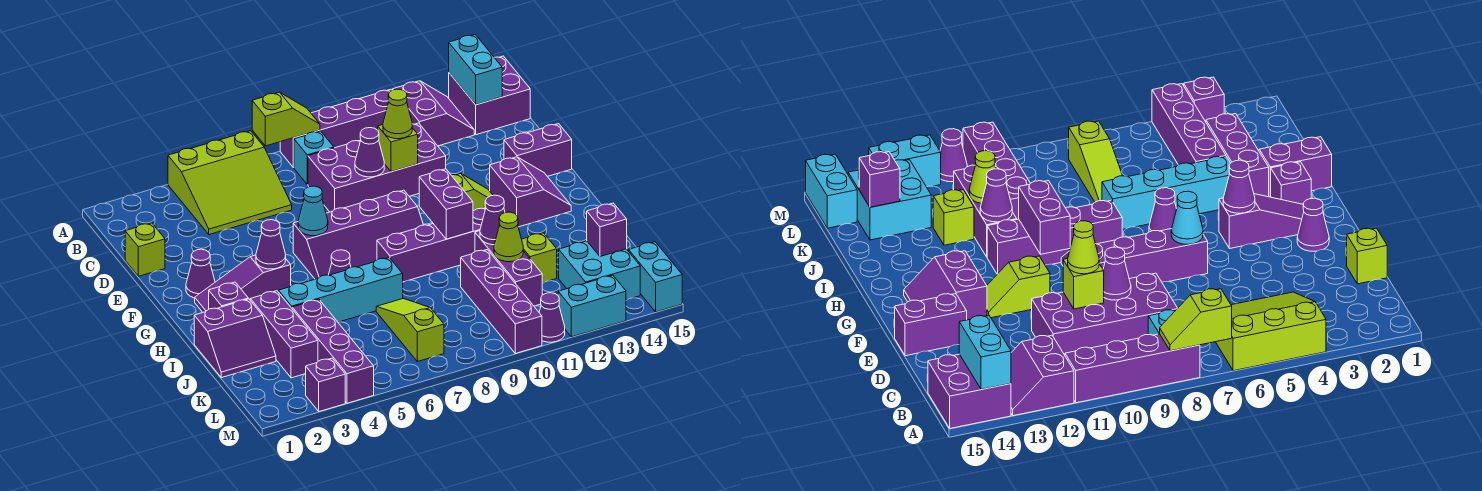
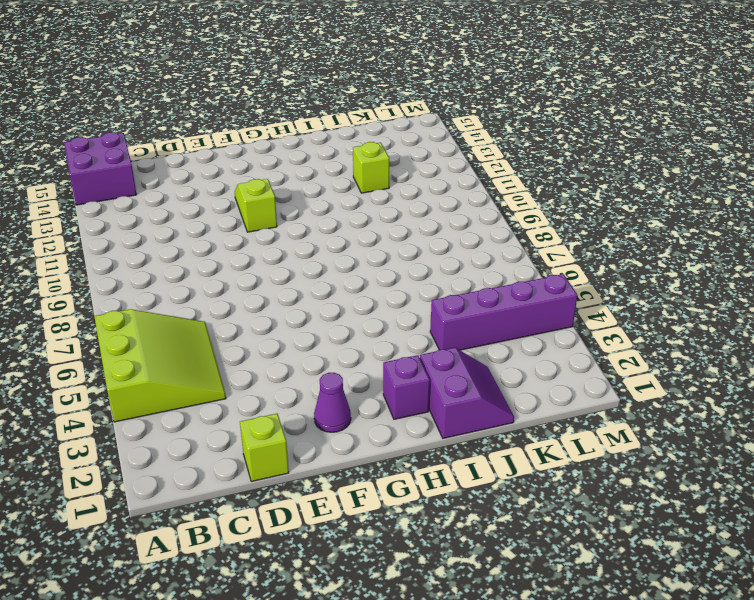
none -> purple 1x4 brick [280,89,392,168]
none -> purple 2x2 slope [393,81,474,146]
none -> cyan 1x1 brick [294,131,334,184]
none -> purple 2x4 brick [308,123,446,212]

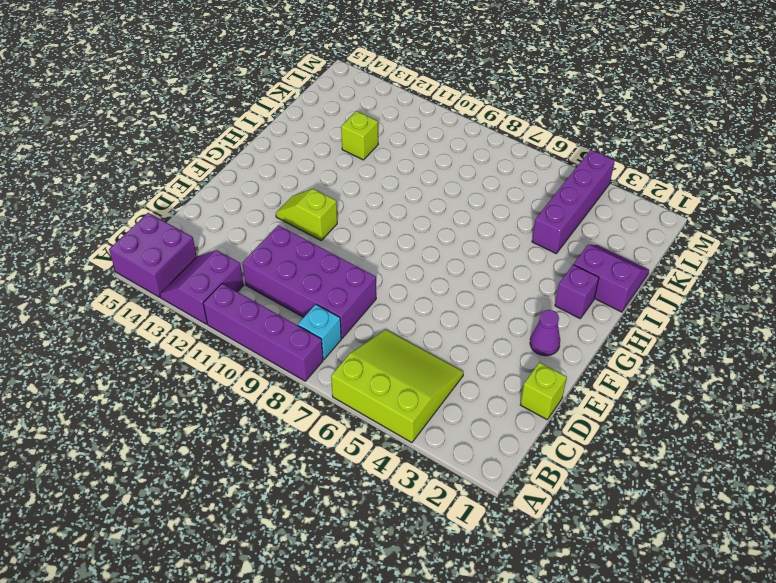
none -> purple 1x2 brick [504,124,572,176]
none -> purple 2x4 slope [293,190,423,279]
none -> purple 2x2 slope [490,157,571,227]
none -> purple 1x3 slope [195,255,291,312]

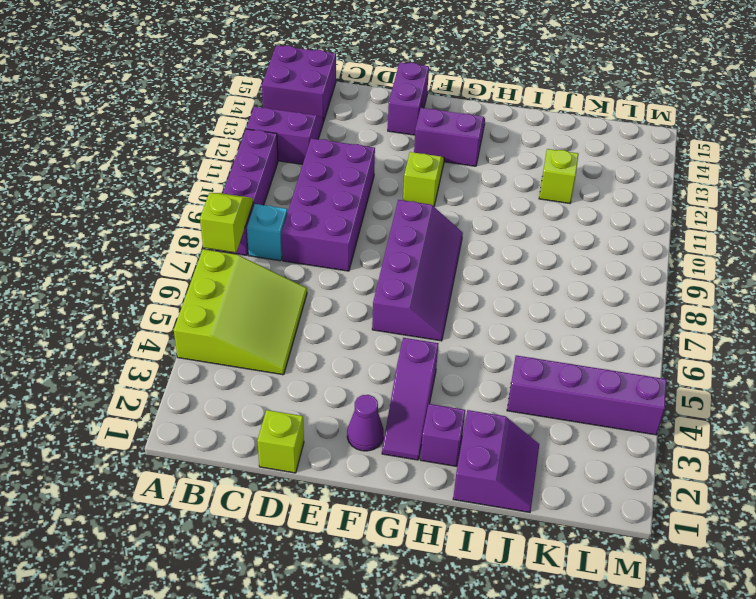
none -> purple 1x1 cone [329,250,351,275]
none -> purple 1x4 brick [377,208,486,282]
none -> purple 1x3 brick [250,291,318,378]
none -> cyan 1x4 brick [278,258,403,322]

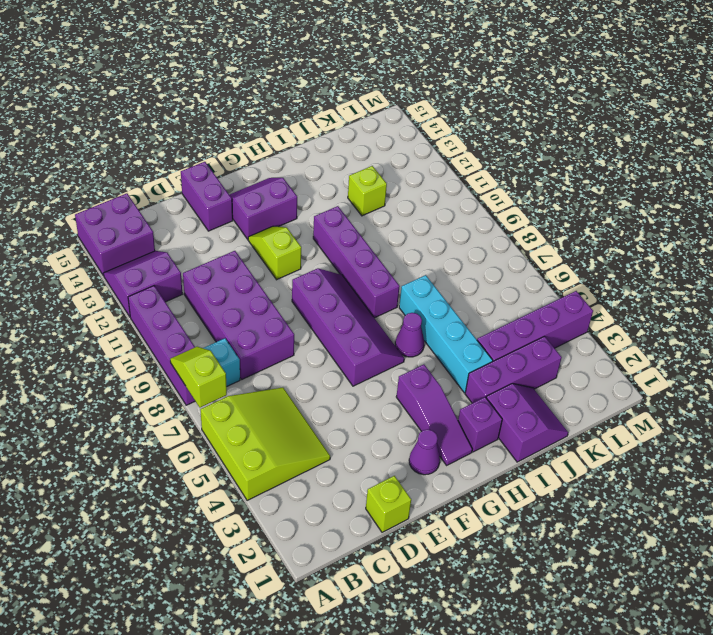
none -> purple 1x3 brick [475,231,542,306]
none -> lime 1x3 slope [376,299,444,361]
none -> purple 1x4 brick [461,250,542,353]
none -> cyan 2x2 brick [559,241,640,300]

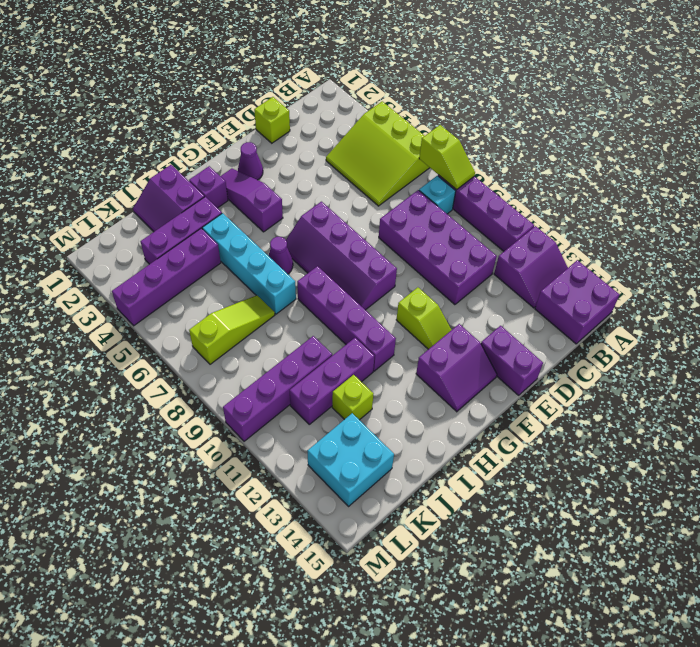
none -> cyan 1x2 brick [629,242,682,312]
none -> purple 1x1 brick [306,358,345,412]
none -> purple 1x1 cone [539,293,565,342]
none -> cyan 1x2 brick [558,275,626,337]

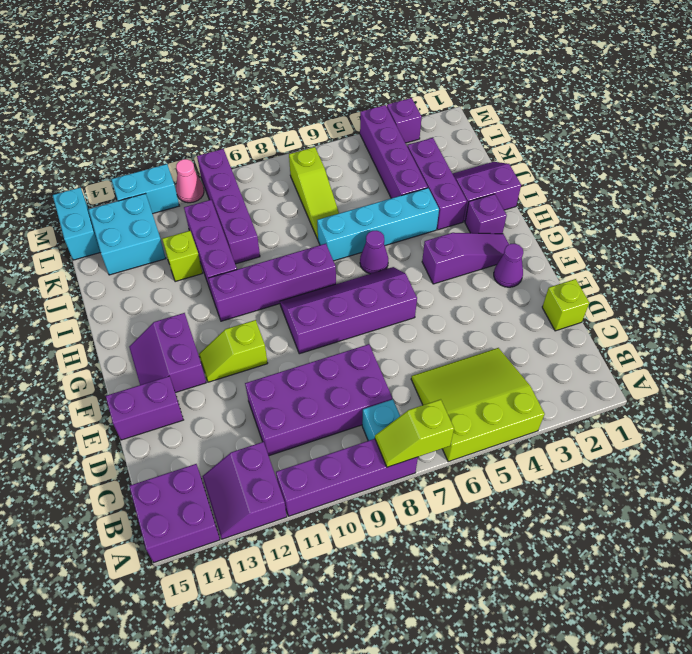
pink 1x1 cone [176,159,204,203] -> purple 1x1 cone [539,293,565,342]
none -> cyan 1x2 brick [449,35,502,105]
none -> purple 1x1 cone [355,128,384,177]
none -> lime 1x1 brick [378,125,418,172]
none -> cyan 1x1 cone [298,186,328,236]

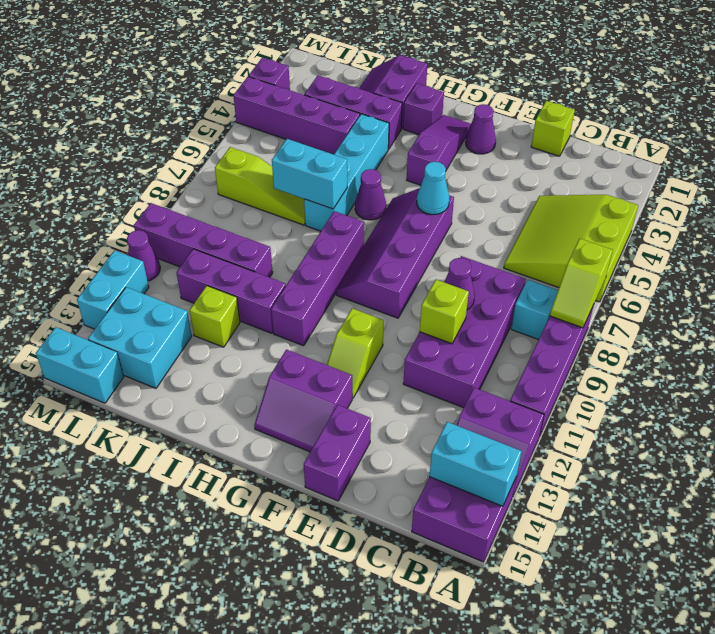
cyan 1x2 brick [272,139,347,209] -> none
none -> purple 1x1 cone [256,220,286,269]
none -> purple 1x2 brick [419,169,473,239]
none -> purple 1x1 cone [480,195,505,245]
none -> lime 1x1 cone [494,212,523,262]

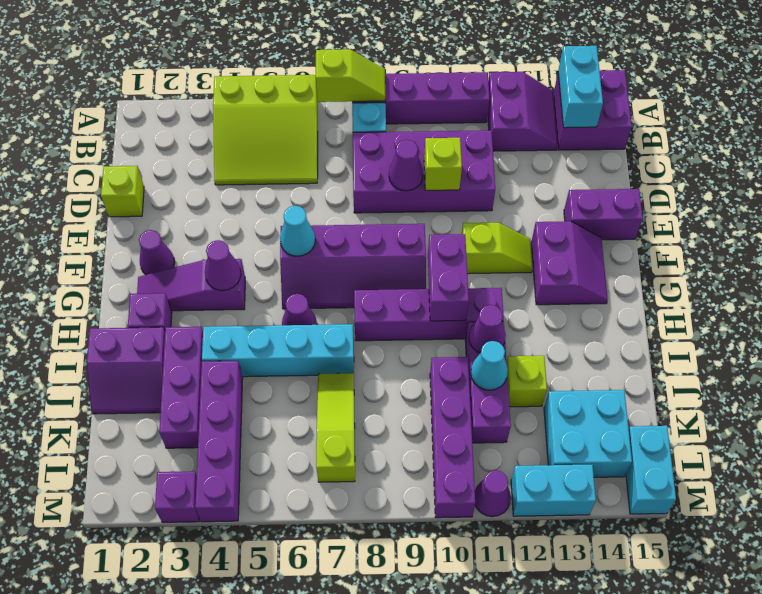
cyan 1x1 cone [471,341,508,390] -> lime 1x1 cone [494,212,523,262]
none -> purple 1x1 brick [587,203,627,257]
none -> lime 1x1 cone [383,89,412,139]

